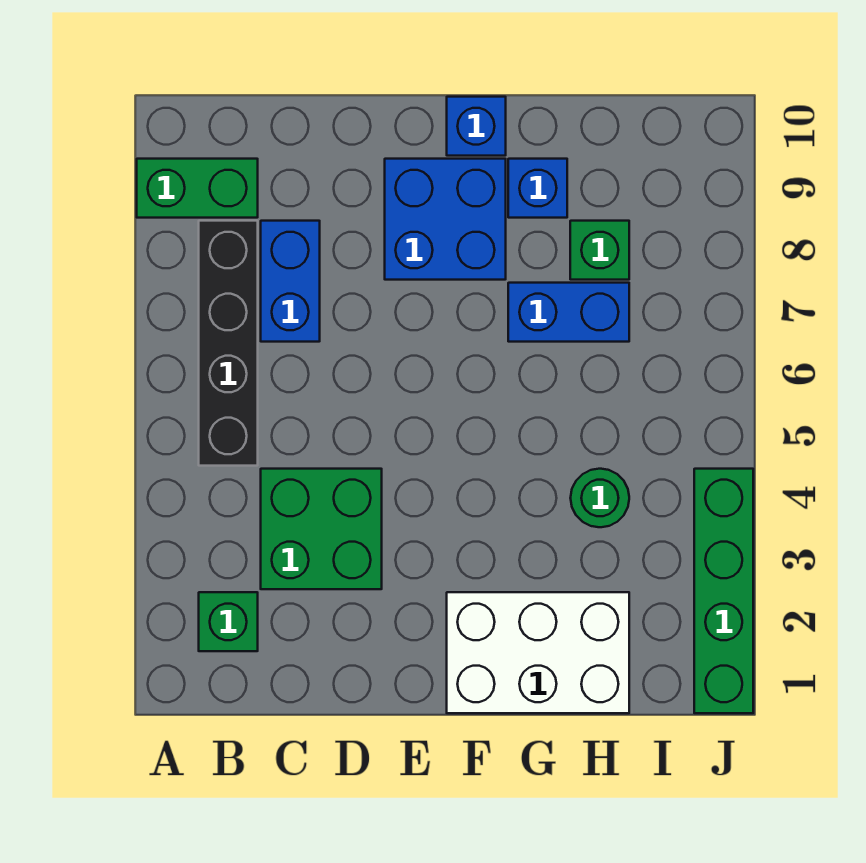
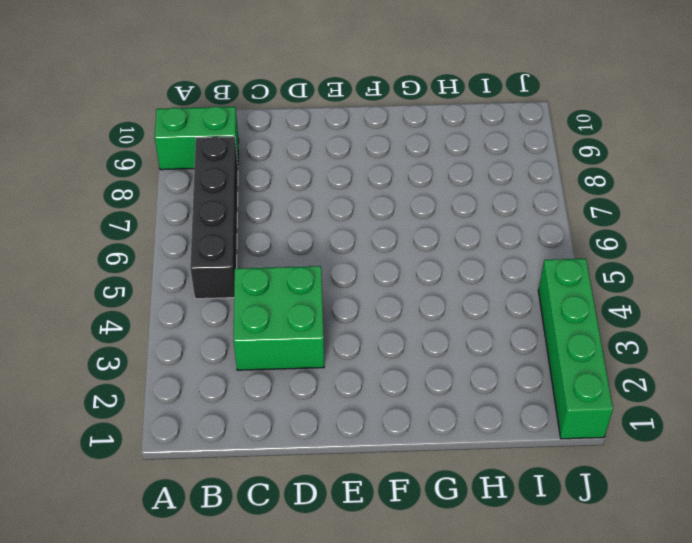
none -> green 1x1 brick [199,592,258,651]
none -> blue 1x2 brick [261,221,320,342]
none -> blue 2x2 brick [385,159,506,280]

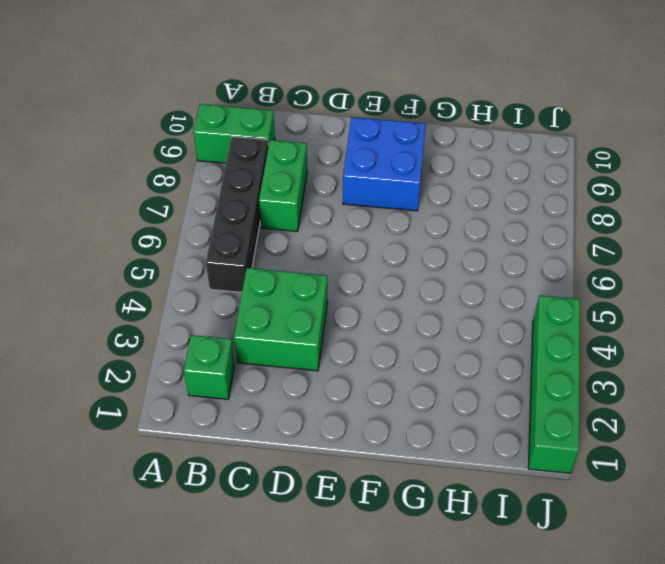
green 1x2 brick [259,140,307,232] -> blue 1x2 brick [261,221,320,342]
none -> white 2x3 brick [447,592,629,713]
none -> blue 1x1 brick [447,97,506,156]
none -> blue 1x2 brick [508,283,629,342]

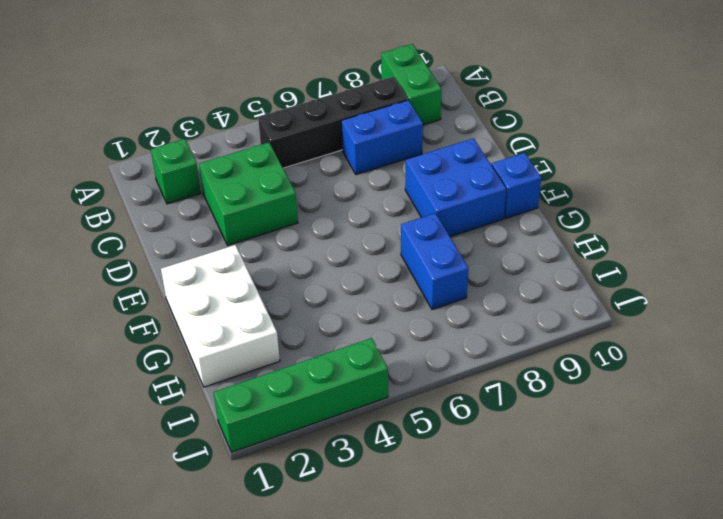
none -> blue 1x1 brick [508,159,567,218]
none -> green 1x1 round brick [571,469,629,527]
none -> green 1x1 brick [570,221,629,280]

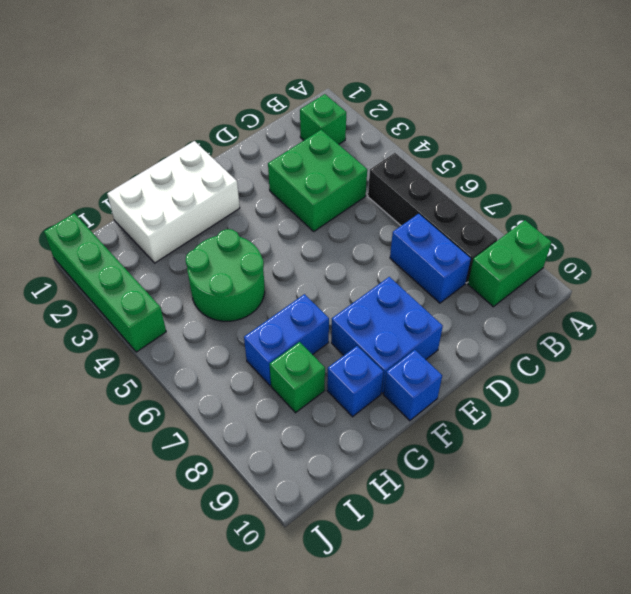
green 2x2 round brick [186,229,265,321] -> green 1x1 round brick [571,469,629,527]

